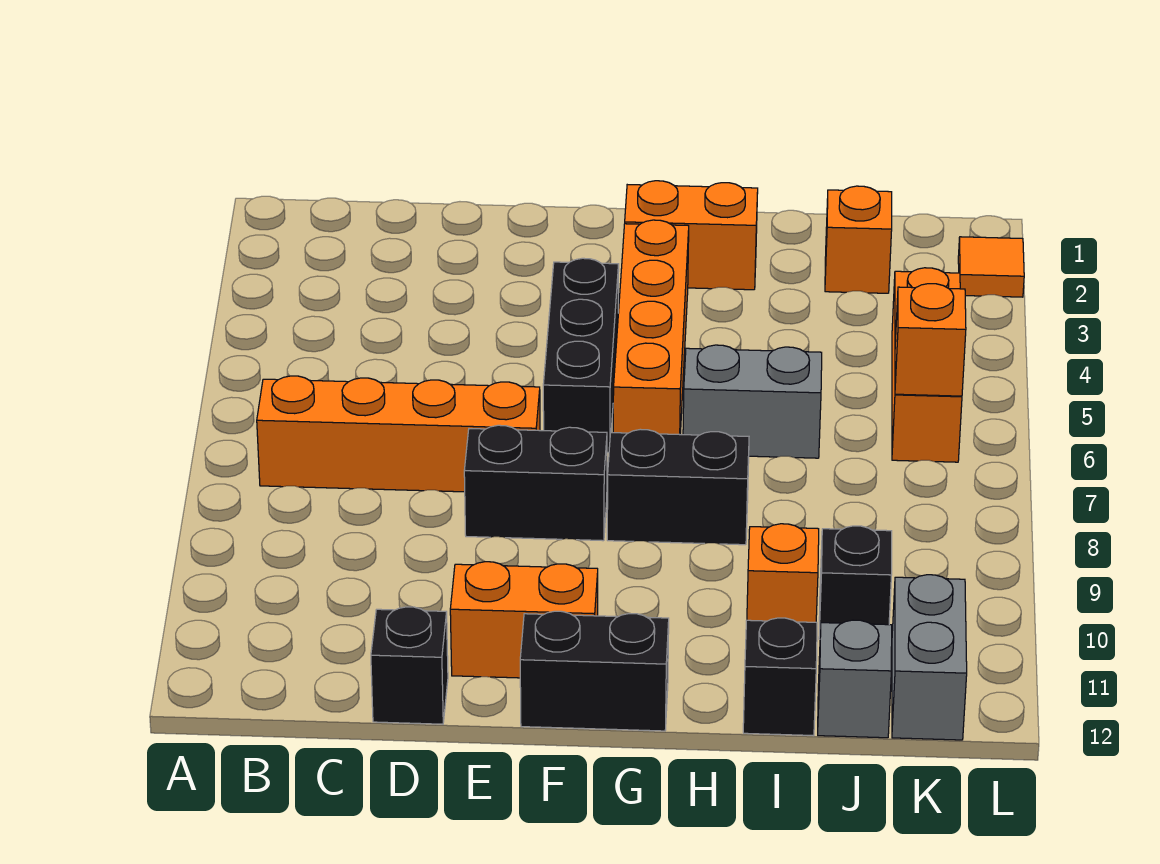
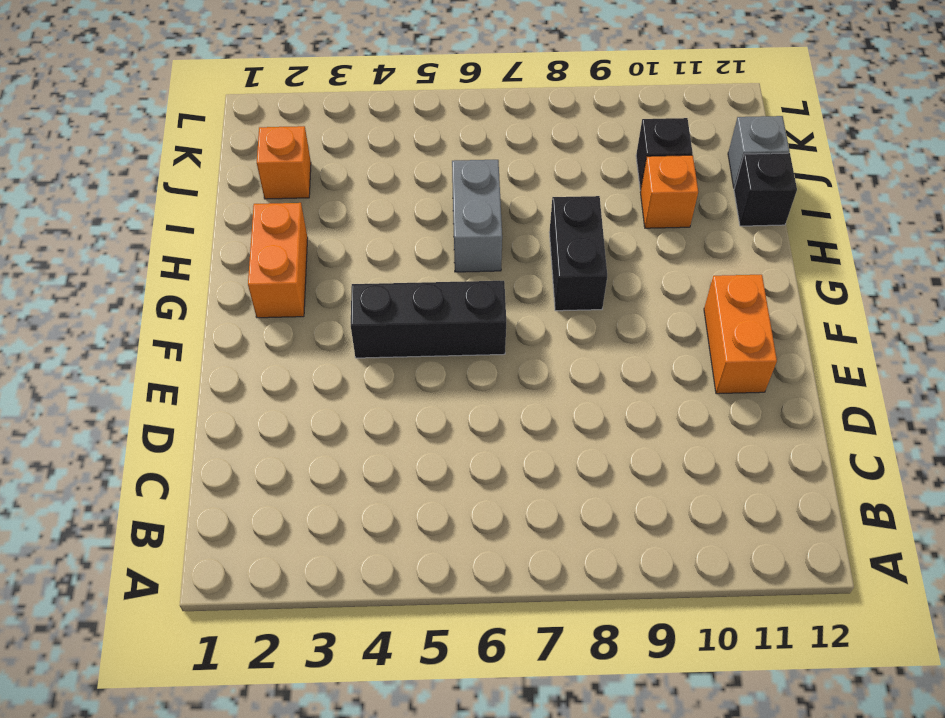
none -> orange 1x4 brick [257,376,540,492]
none -> black 1x1 brick [371,607,448,724]
none -> black 1x2 brick [464,425,607,541]

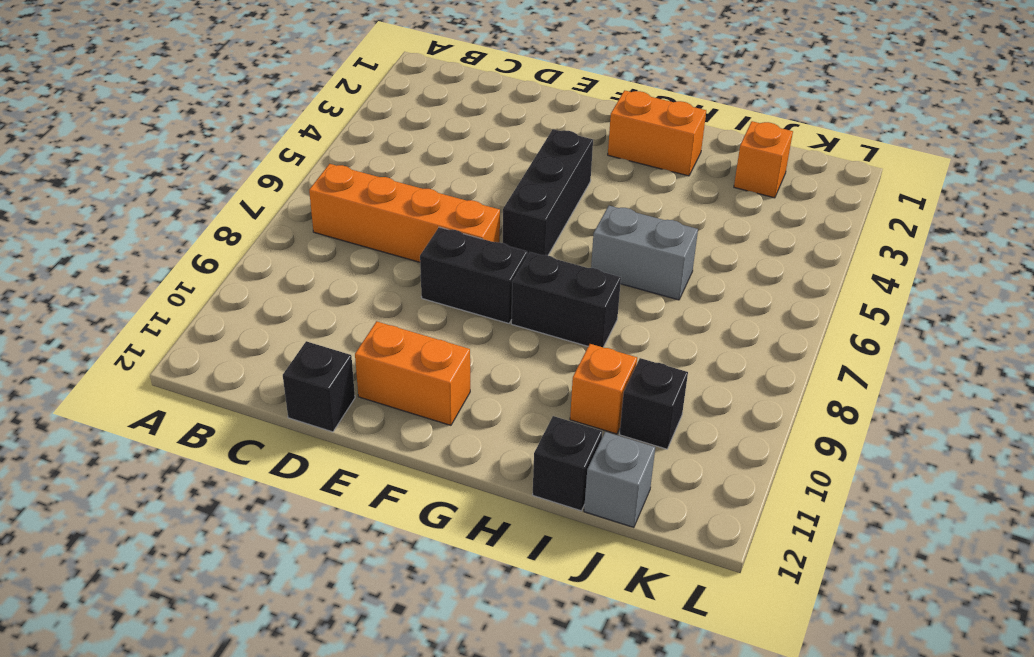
none -> black 1x2 brick [520,611,669,731]
none -> orange 1x4 brick [613,220,689,434]
none -> orange 1x3 brick [892,268,962,462]

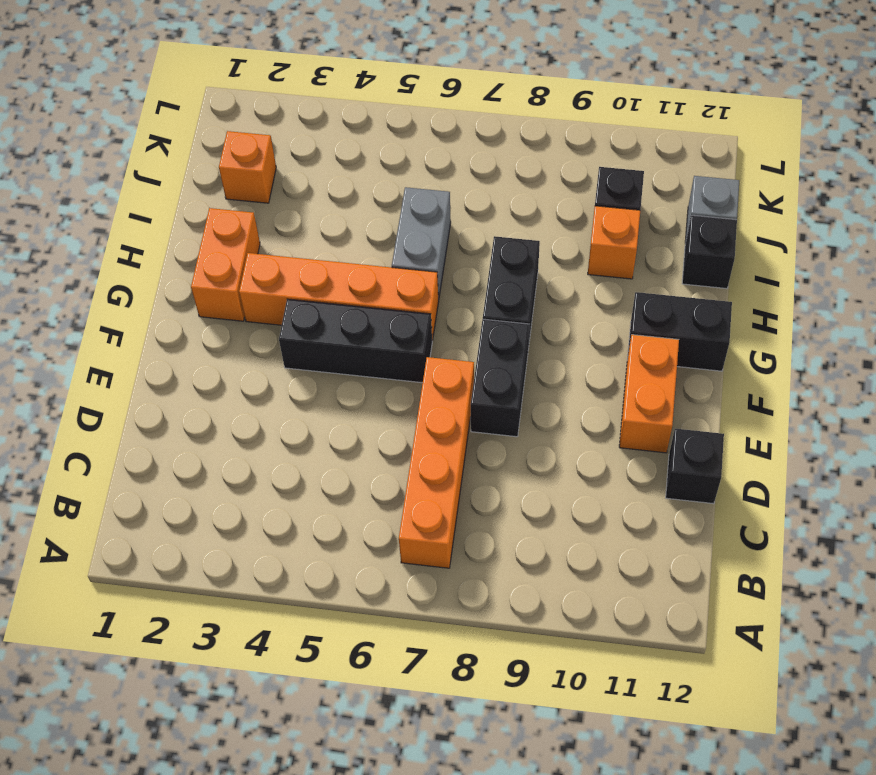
black 1x2 brick [627,292,732,371] -> black 1x2 brick turned to [520,611,669,731]
none -> orange 1x3 brick [892,268,962,462]
none -> grey 1x2 brick [892,575,967,740]
none -> orange 1x1 tile [958,237,1024,297]

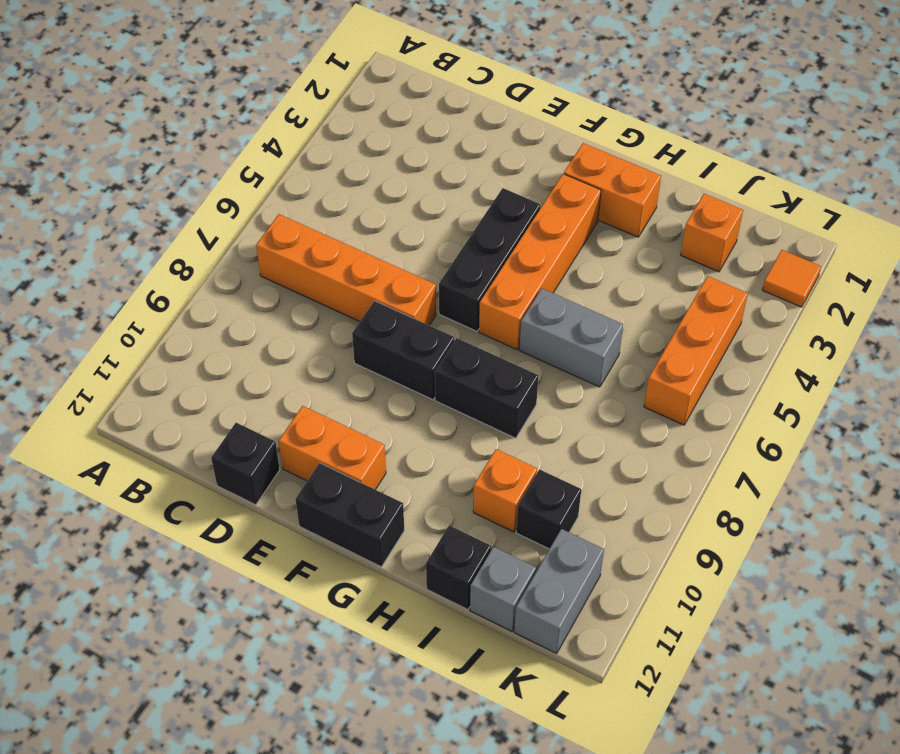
none -> orange 1x1 brick [895,284,966,396]

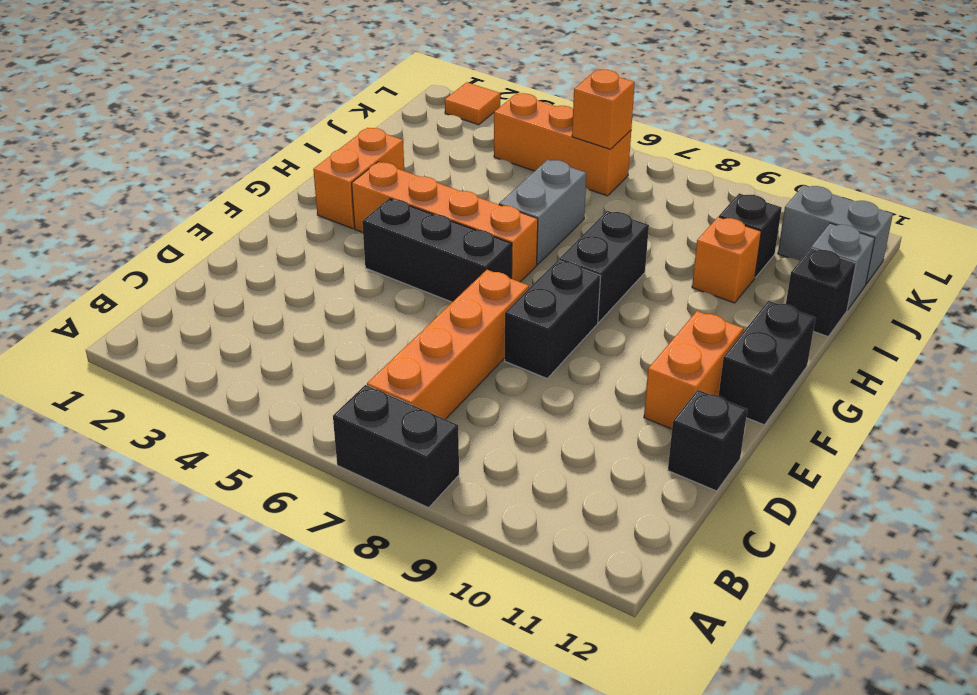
black 1x2 brick [333,385,459,508] -> none
none -> orange 1x1 brick [825,186,892,293]

